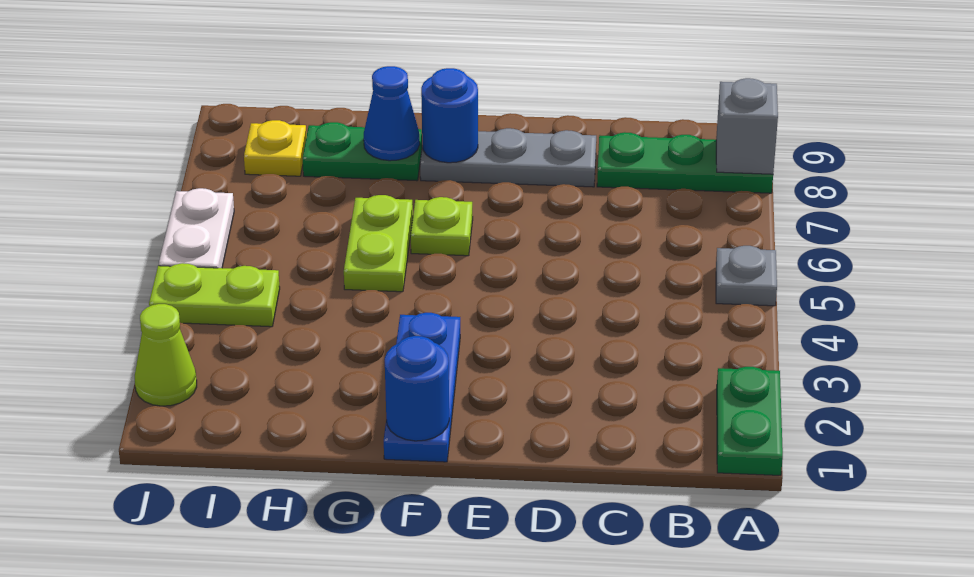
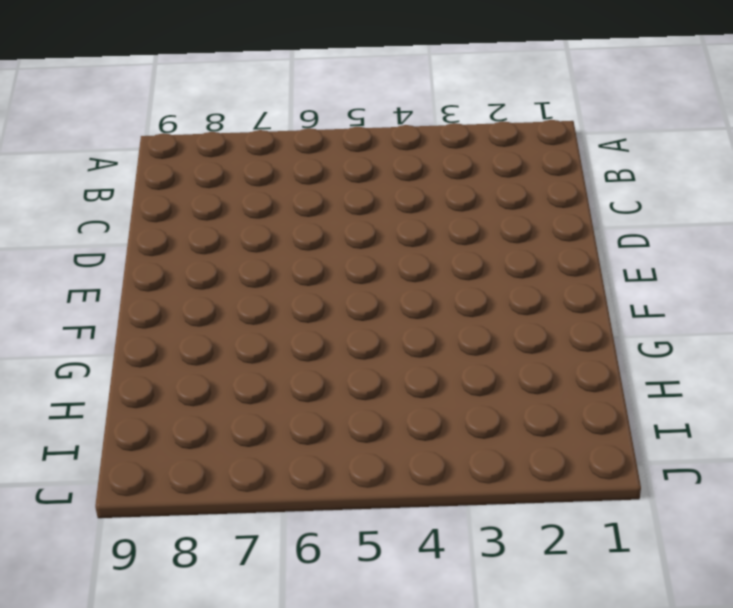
none -> green 1x2 plate [717,367,783,475]
none -> grey 1x1 plate [716,246,777,306]
none -> green 1x3 plate [597,132,773,193]

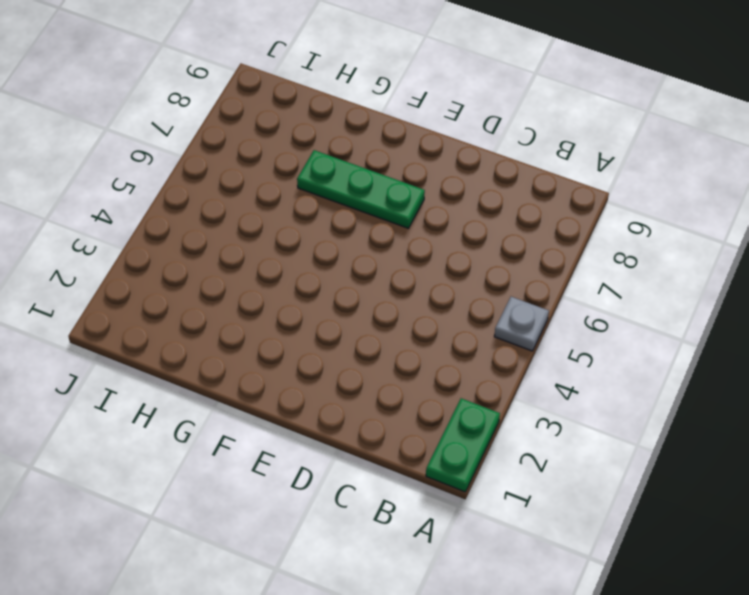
green 1x3 plate [297,150,425,228] -> green 1x3 plate moved to [597,132,773,193]
none -> grey 1x3 plate [420,128,596,187]
none -> blue 1x3 plate [384,313,460,462]
none -> lime 1x1 plate [411,197,473,256]

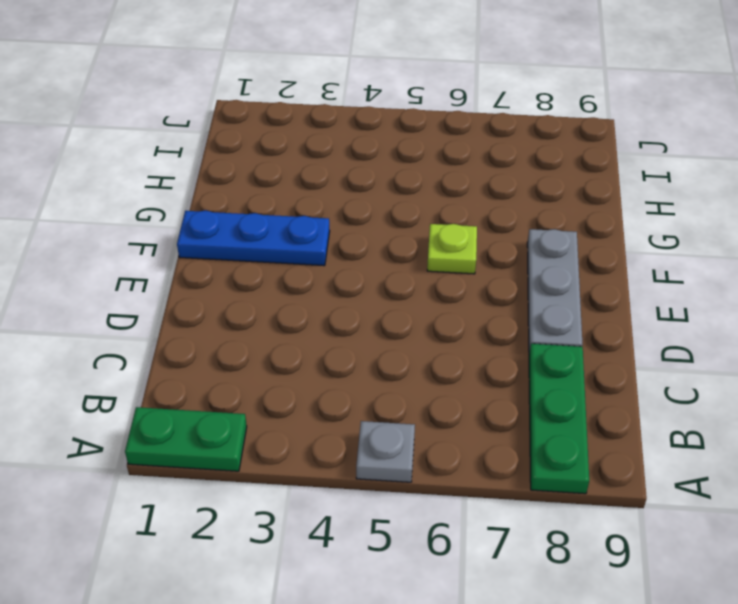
none -> lime 1x2 plate [344,195,413,292]
none -> green 1x2 plate [303,122,422,181]
none -> lime 1x2 plate [149,263,280,327]

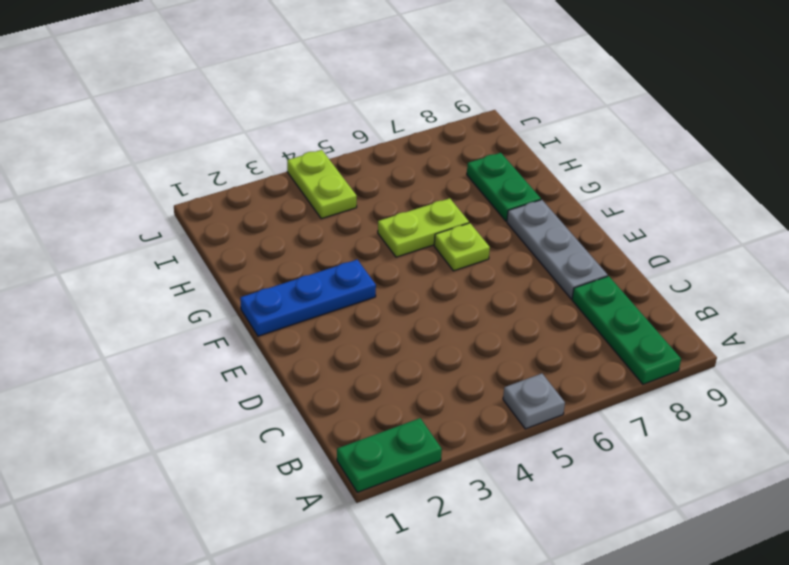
none -> yellow 1x1 plate [244,120,306,176]
none -> lime 1x1 cone [135,304,197,406]
none -> white 1x2 plate [159,188,234,268]

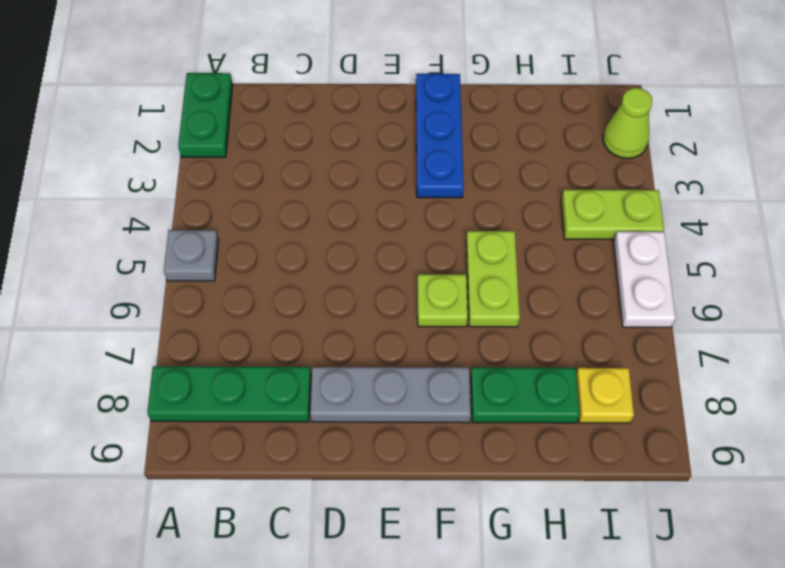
none -> grey 1x1 brick [716,78,778,174]
none -> blue 1x1 round brick [385,336,449,441]
none -> blue 1x1 round brick [421,68,478,163]

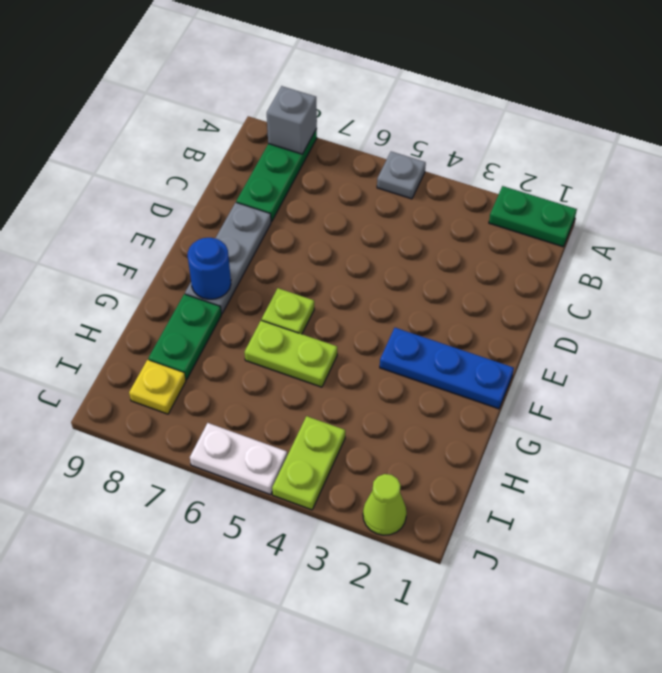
none -> blue 1x1 round brick [385,336,449,441]
none -> blue 1x1 cone [364,66,420,161]

